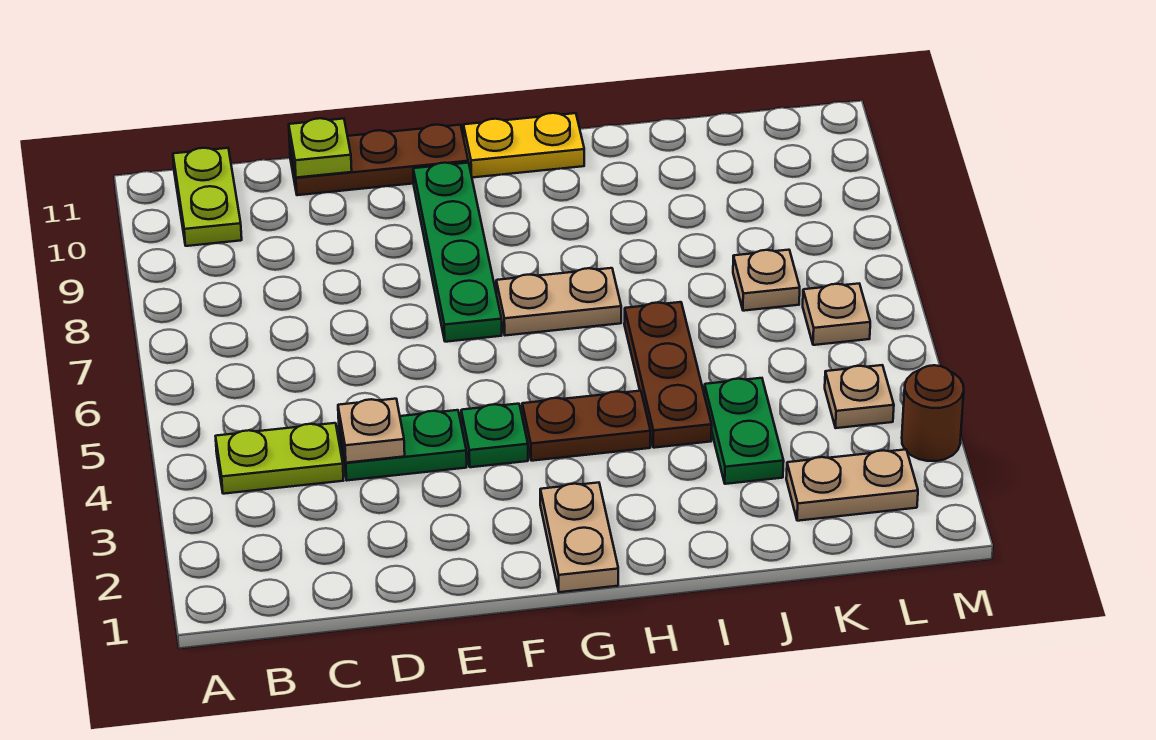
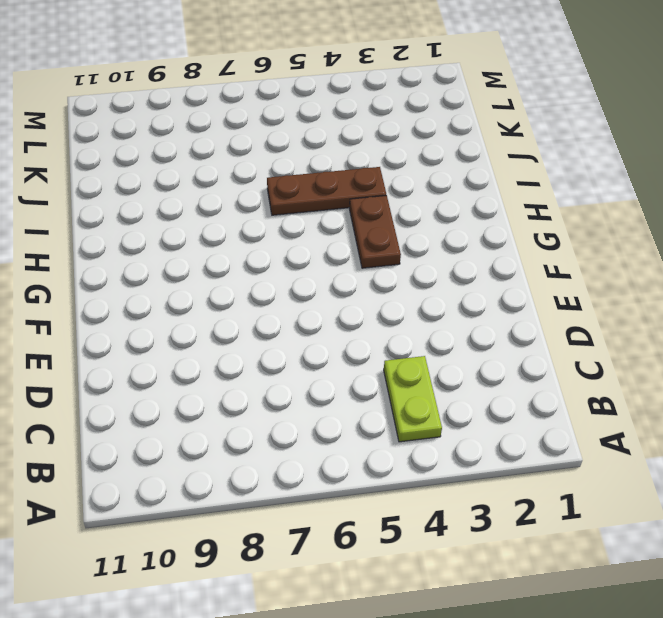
none -> lime 1x2 plate [173,148,242,246]
none -> green 1x2 plate [339,410,467,480]
none -> brown 1x3 plate [290,125,468,195]

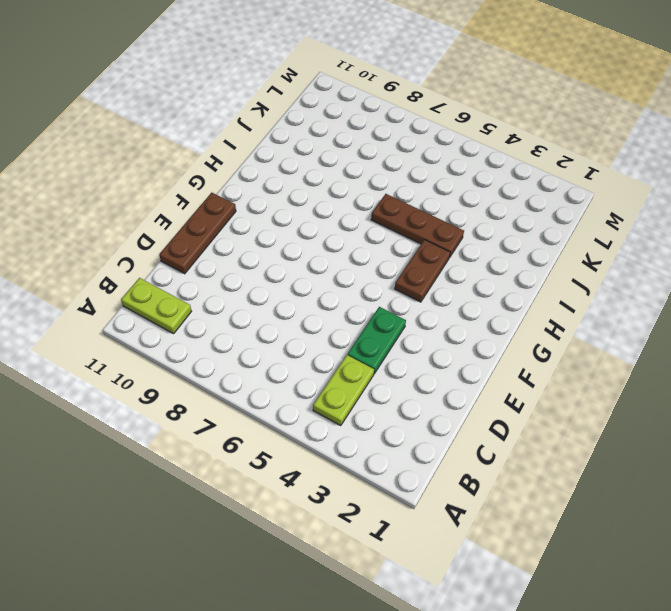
none -> green 1x1 plate [461,404,528,467]
none -> green 1x4 plate [413,163,502,342]
none -> tan 1x2 plate [540,483,618,592]

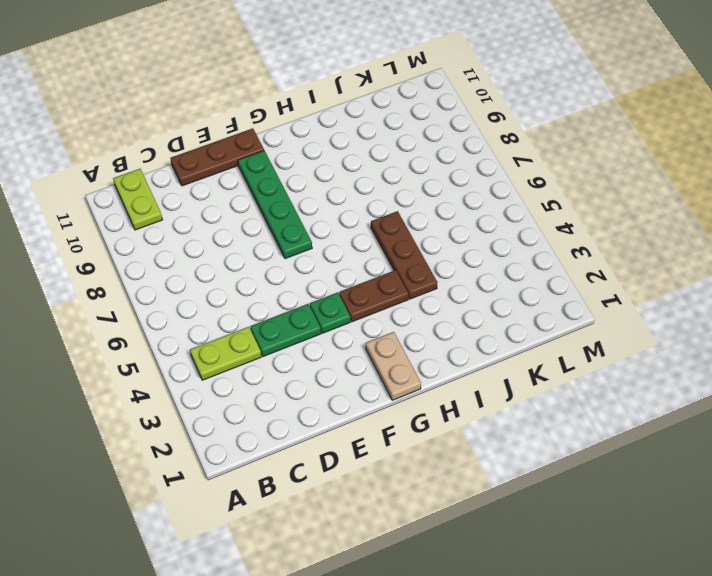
none -> tan 1x2 plate [496,268,621,335]
none -> yellow 1x2 plate [464,113,584,178]
none -> green 1x2 plate [704,378,784,484]

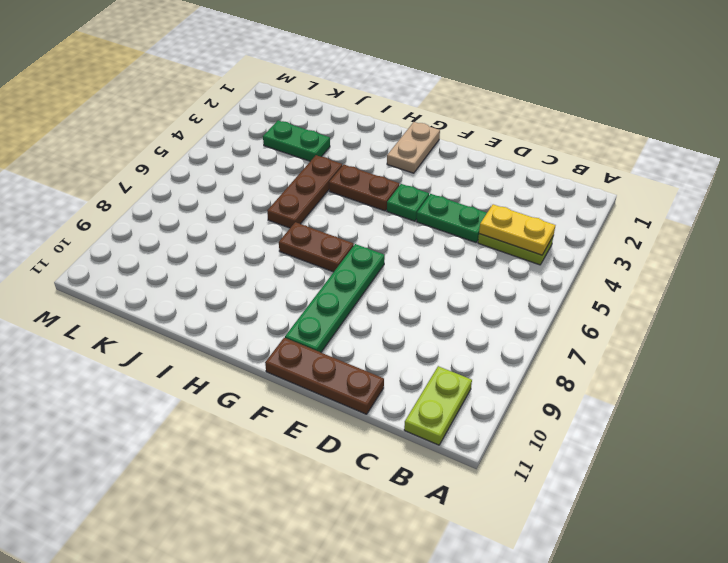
yellow 1x2 plate [479,204,555,255] -> yellow 1x2 plate moved to [464,113,584,178]
brown 1x2 plate [279,222,354,272] -> tan 1x2 plate [496,268,621,335]
green 1x2 plate [263,120,330,161] -> green 1x2 plate turned to [704,378,784,484]
none -> tan 1x2 plate [786,449,918,521]
none -> tan 1x1 plate [733,250,800,311]
none -> tan 1x1 plate [825,365,894,428]

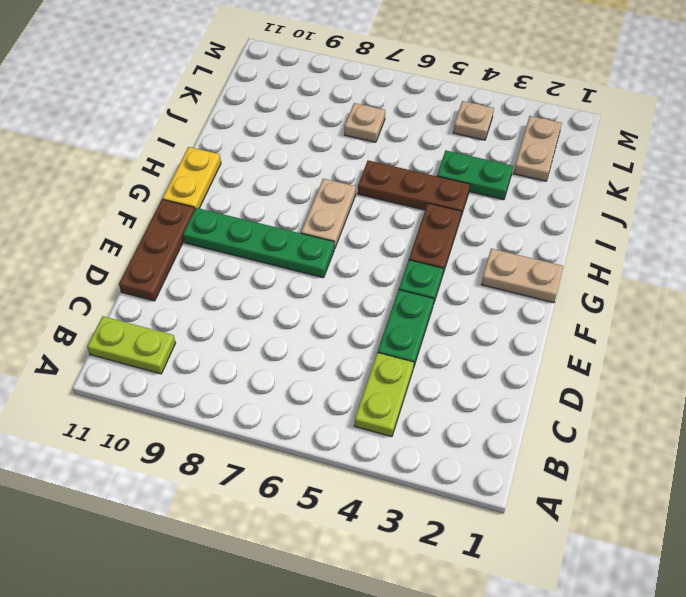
none -> tan 1x1 plate [803,284,870,345]
none -> brown 1x1 round brick [902,365,964,461]
none -> tan 1x1 plate [338,399,405,463]

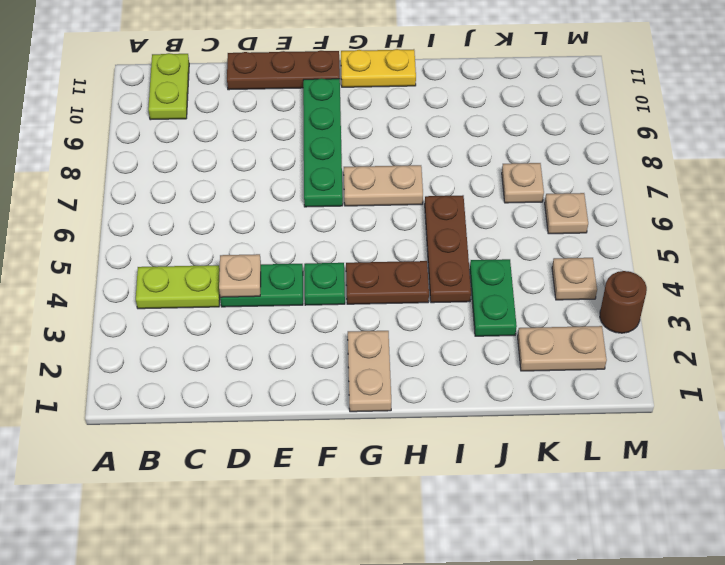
none -> lime 1x1 plate [289,118,352,178]

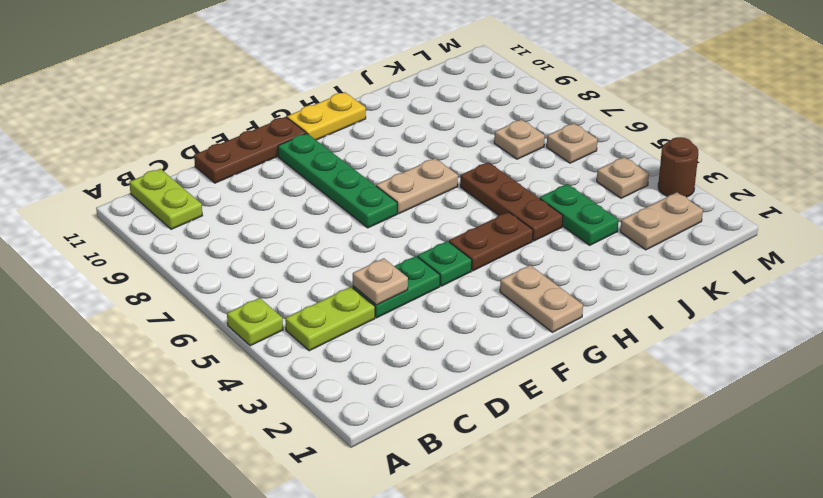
lime 1x1 plate [227,298,283,346] -> lime 1x1 plate moved to [289,118,352,178]

